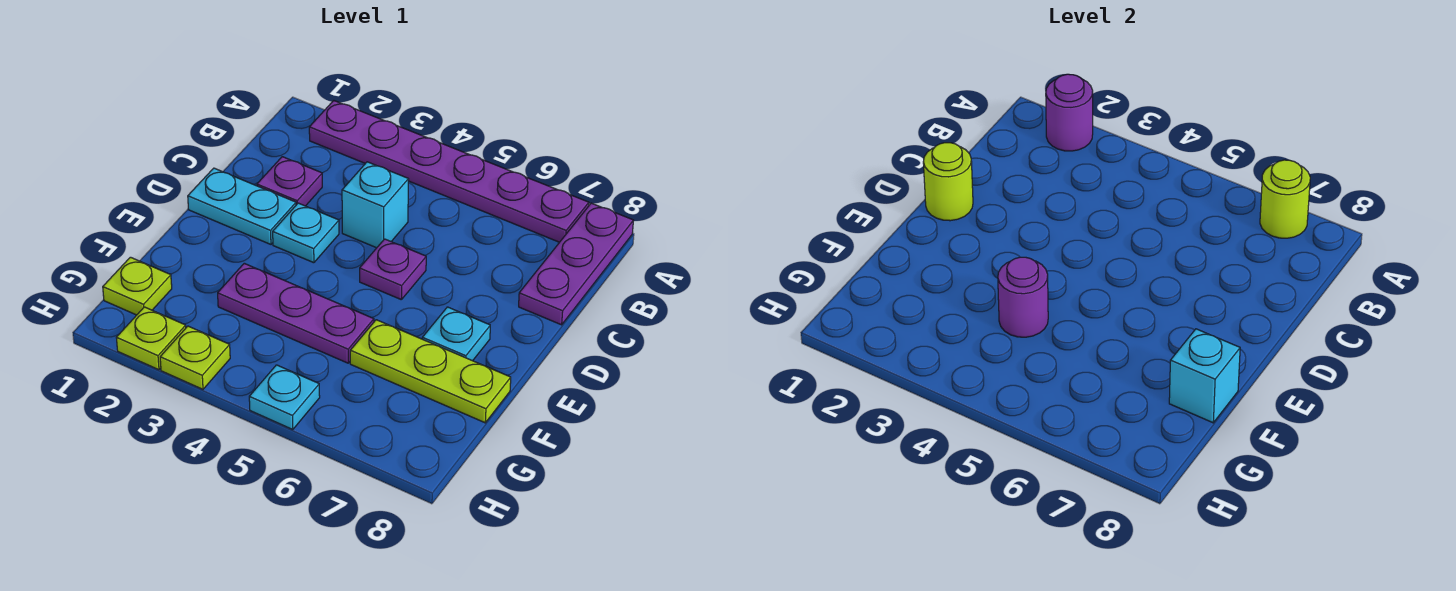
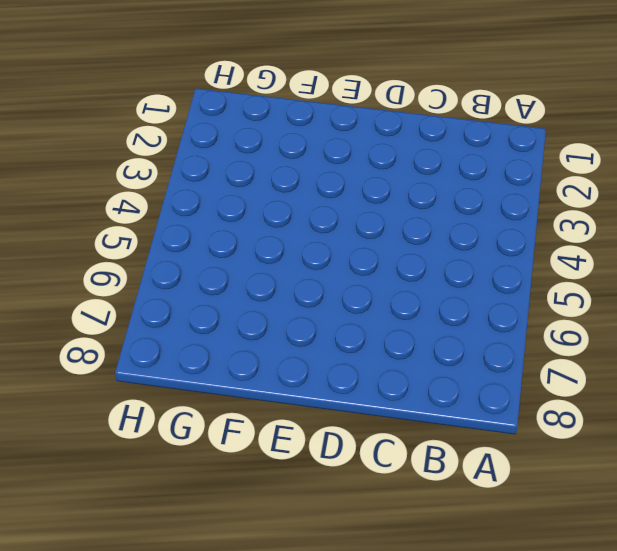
none -> purple 1x6 plate [309,101,589,242]
none -> purple 1x3 plate [519,203,634,325]
none -> purple 1x1 plate [257,157,322,206]

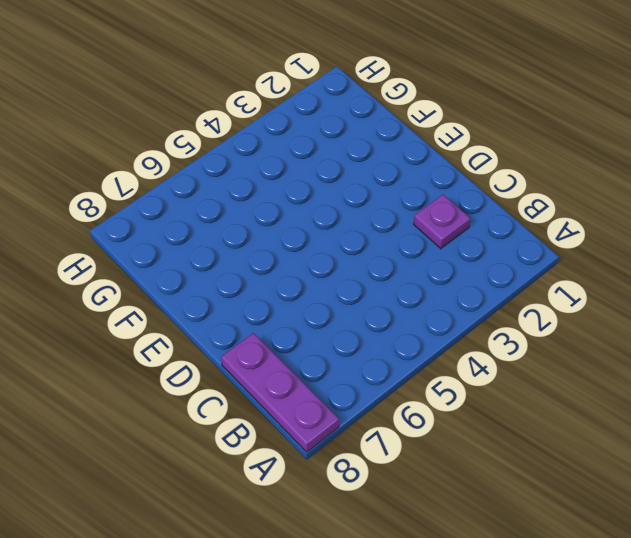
none -> purple 1x6 plate [309,101,589,242]
none -> cyan 1x1 brick [342,162,409,248]
none -> cyan 1x2 plate [188,168,296,244]

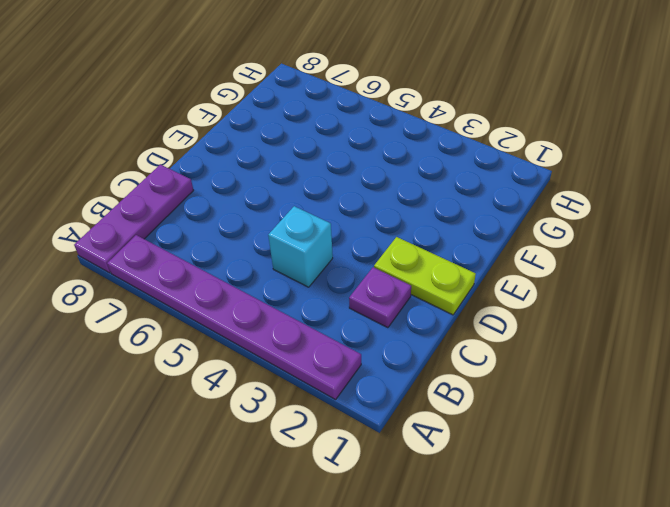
lime 1x2 plate [374,237,476,315] -> cyan 1x2 plate [188,168,296,244]
none -> cyan 1x1 plate [273,203,339,263]
none -> purple 1x1 plate [360,239,426,299]
none -> cyan 1x1 plate [422,307,490,361]

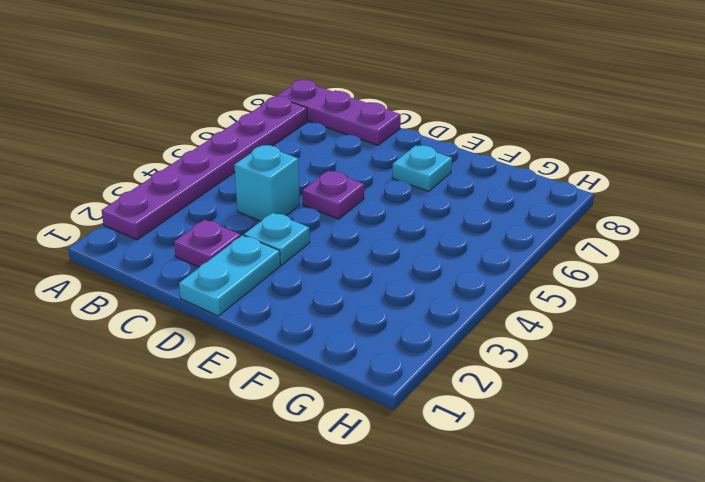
none -> purple 1x3 plate [218,263,374,363]
none -> lime 1x3 plate [350,320,511,423]
none -> lime 1x1 plate [103,257,172,315]

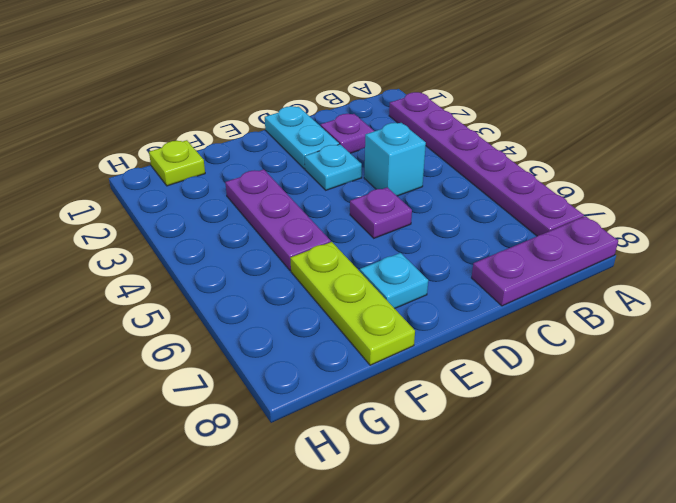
none -> lime 1x1 plate [116,307,186,370]
none -> lime 1x1 plate [160,326,230,389]
none -> cyan 1x1 plate [249,365,320,430]

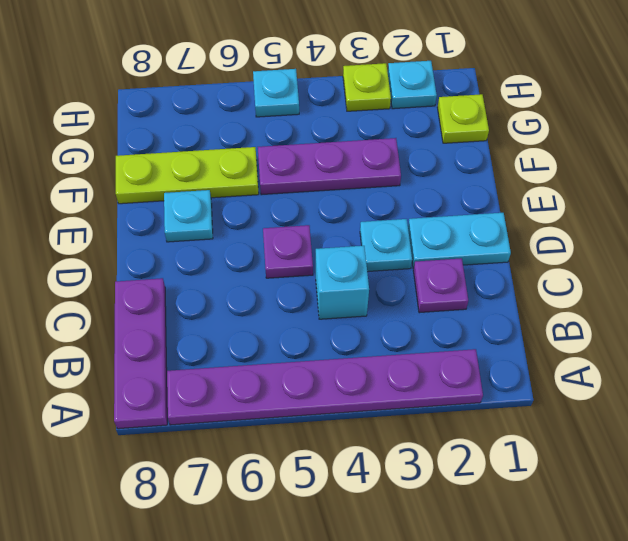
cyan 1x1 plate [388,61,437,109] -> lime 1x1 plate [116,307,186,370]
none -> purple 1x1 round brick [1046,74,1093,151]
none -> lime 1x1 round brick [1260,160,1310,238]
none -> lime 1x1 round brick [923,143,973,221]

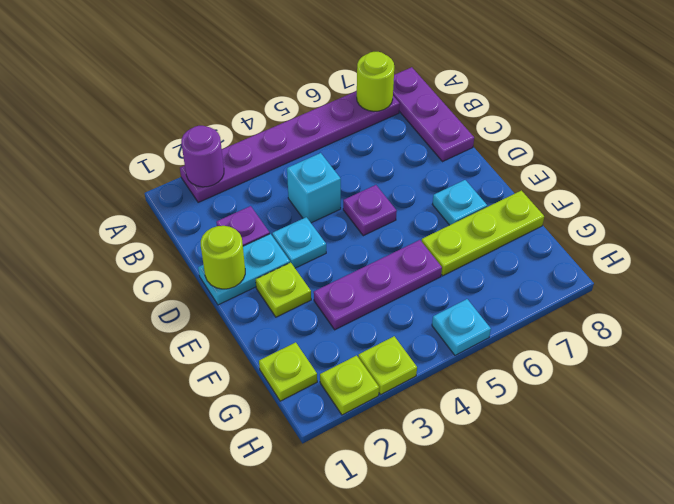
lime 1x1 plate [256,263,311,317] -> none
none -> purple 1x1 round brick [998,257,1048,337]
none -> cyan 1x1 brick [1169,329,1240,423]

